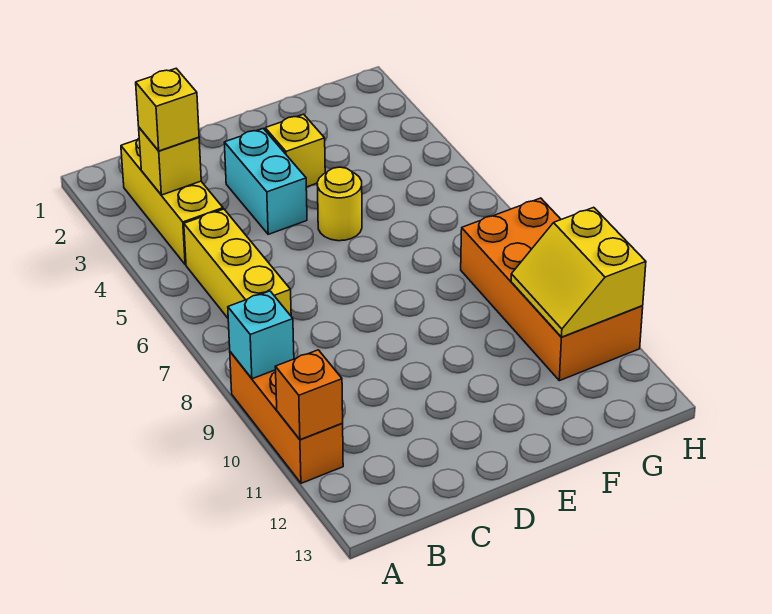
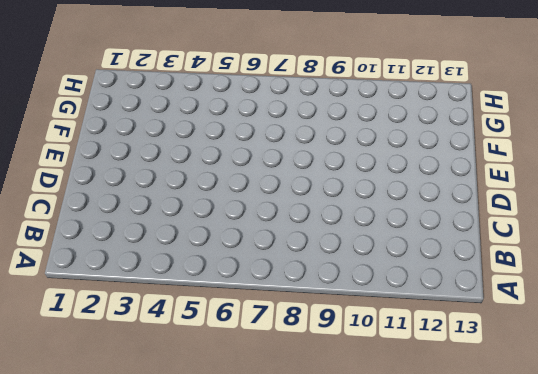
none -> orange 1x3 brick [230,352,343,483]
none -> yellow 1x3 brick [121,139,223,265]
none -> yellow 1x3 brick [184,209,291,318]

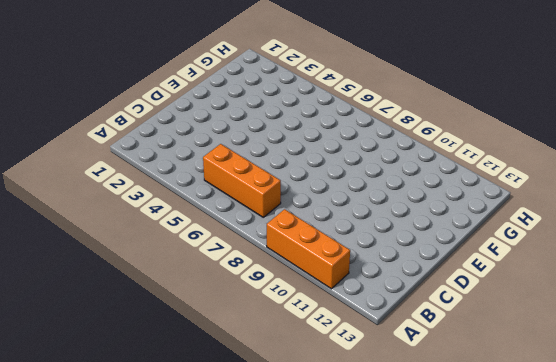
orange 1x3 brick [203,144,281,217] -> yellow 1x3 brick [184,209,291,318]
none -> yellow 1x3 brick [121,139,223,265]
none -> cyan 1x2 brick [224,129,307,234]
none -> yellow 1x1 brick [265,114,325,187]

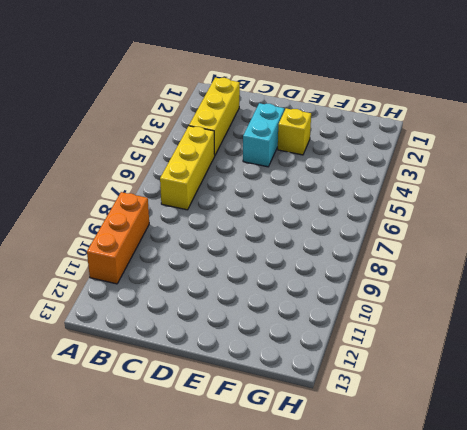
none -> yellow 1x1 round brick [317,167,362,241]
none -> orange 2x4 brick [461,198,643,381]
none -> cyan 1x1 brick [228,291,294,379]

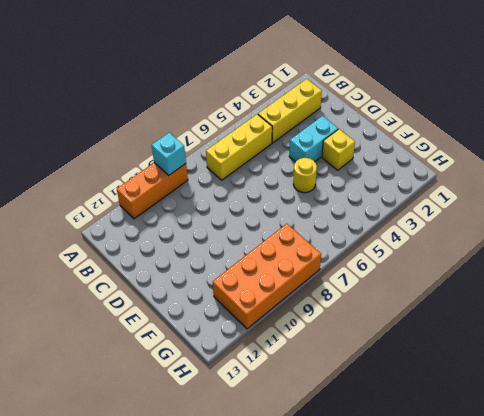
none -> orange 1x1 brick [275,350,343,440]
none -> yellow 1x1 brick [139,128,201,195]
none -> yellow 2x2 slope [511,207,646,337]

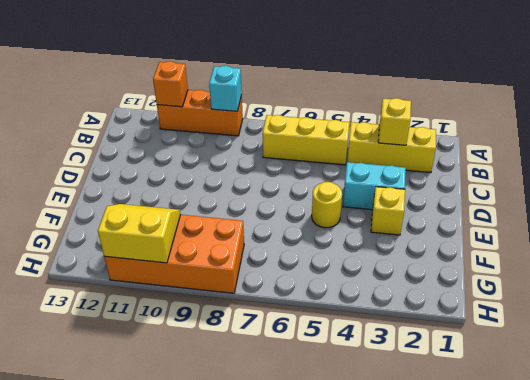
none -> yellow 1x1 brick [136,69,199,151]

